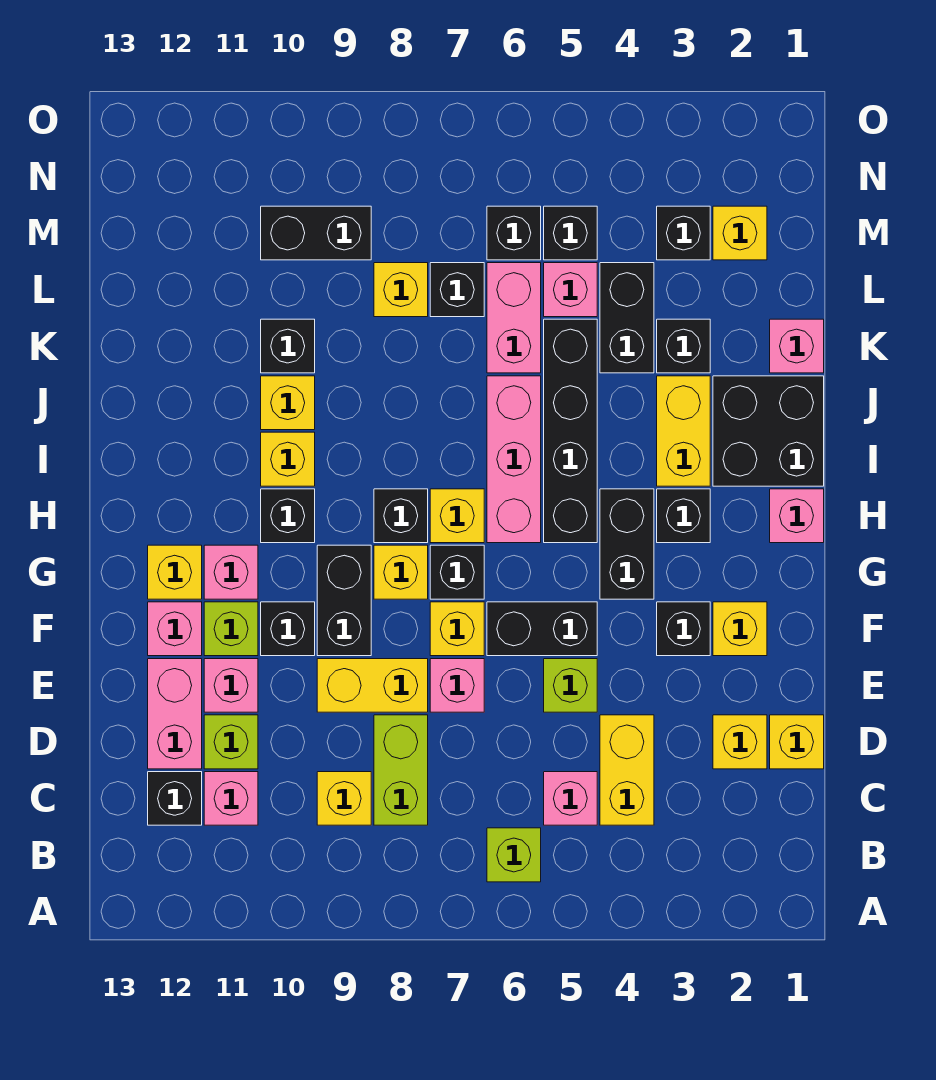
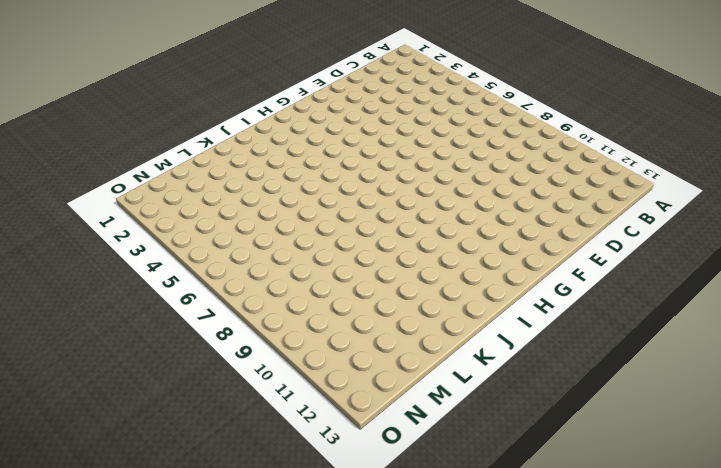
none -> lime 1x1 brick [487,828,541,882]
none -> yellow 1x2 brick [600,715,654,825]
none -> pink 1x1 brick [544,772,597,825]
none -> lime 1x2 brick [374,715,428,825]

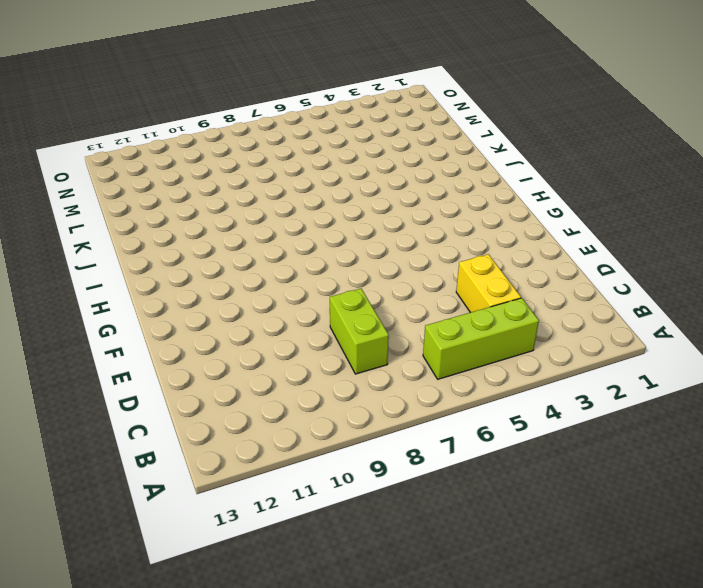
lime 1x3 brick [423,298,539,379] -> lime 1x1 brick [487,828,541,882]
none -> pink 1x1 brick [544,772,597,825]
none -> yellow 1x1 brick [317,772,371,825]
none -> pink 1x1 brick [204,772,258,825]
none -> black 1x1 brick [148,772,202,825]

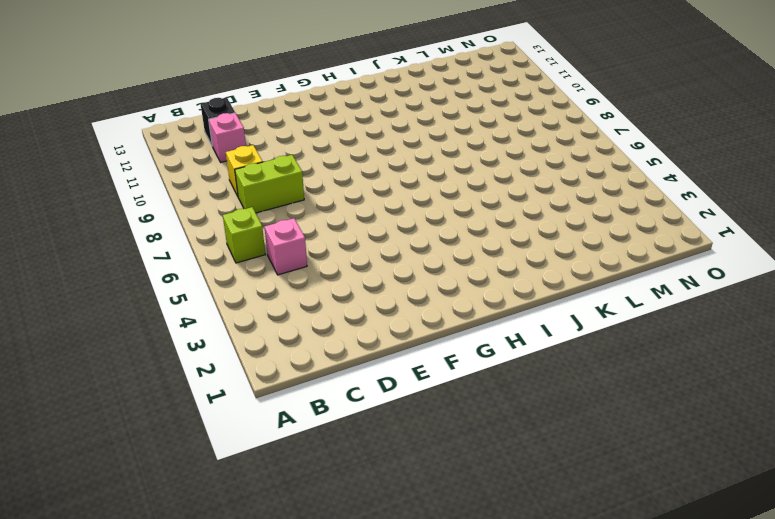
none -> yellow 1x2 brick [600,715,654,825]
none -> yellow 1x1 brick [770,715,824,769]
none -> yellow 1x1 brick [713,715,767,769]
none -> lime 1x1 brick [204,715,258,769]

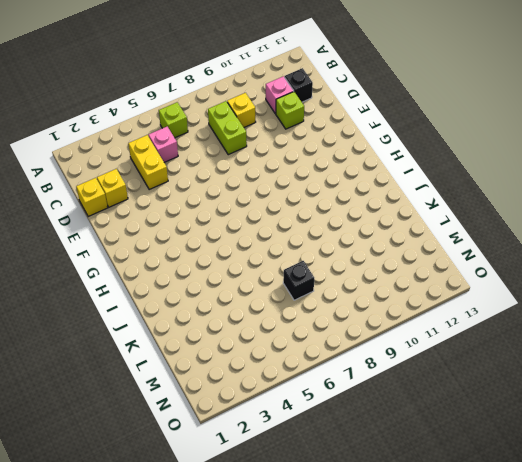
none -> pink 1x2 brick [148,659,202,769]
none -> lime 1x1 brick [544,659,597,712]
none -> pink 1x1 brick [430,659,484,712]
none -> yellow 1x2 brick [317,659,428,712]

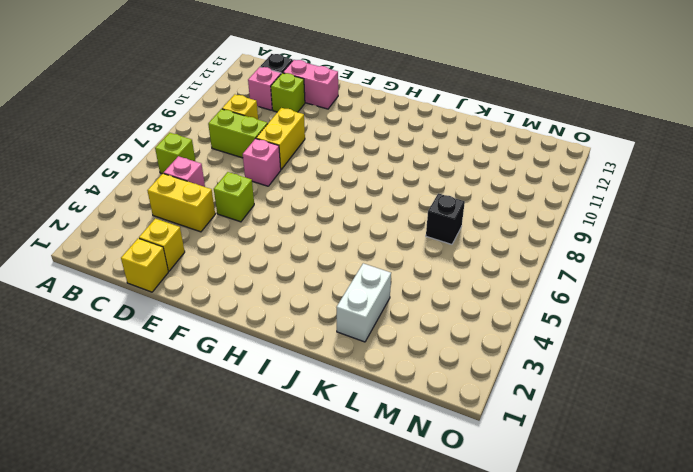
white 1x2 brick [337,263,391,342] -> black 1x1 brick [657,319,710,373]
none -> pink 1x1 brick [204,659,258,712]
none -> yellow 1x1 brick [713,602,767,656]
none -> black 1x1 brick [657,602,710,656]
none -> black 1x2 brick [487,602,597,656]

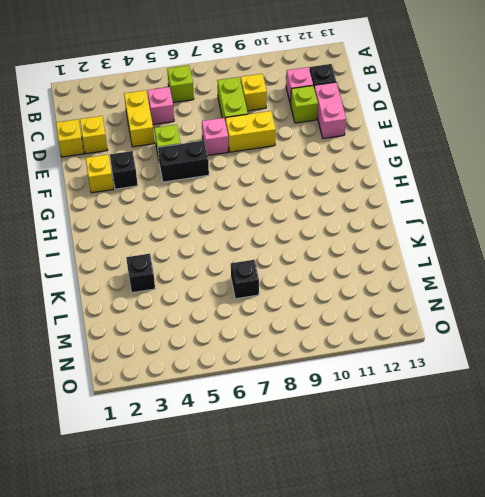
none -> pink 1x1 brick [204,659,258,712]
none -> yellow 1x1 brick [430,602,484,656]
none -> black 1x2 brick [317,545,371,656]
none -> black 1x1 brick [261,602,315,656]

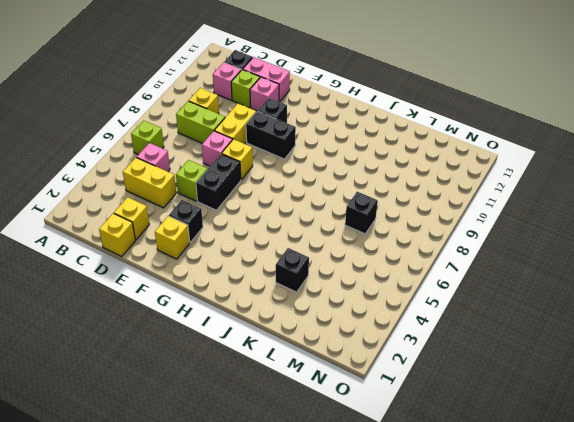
none -> lime 1x1 brick [204,602,258,656]
none -> pink 1x1 brick [148,602,202,656]
none -> black 1x2 brick [600,489,654,599]
none -> black 1x1 brick [430,545,484,599]

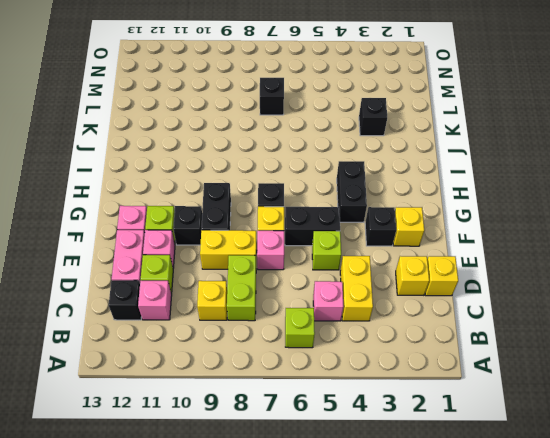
none -> yellow 1x1 brick [374,545,428,599]
none -> pink 1x1 brick [204,545,258,599]
none -> yellow 1x1 brick [148,545,202,599]
none -> pink 1x1 brick [770,489,824,543]

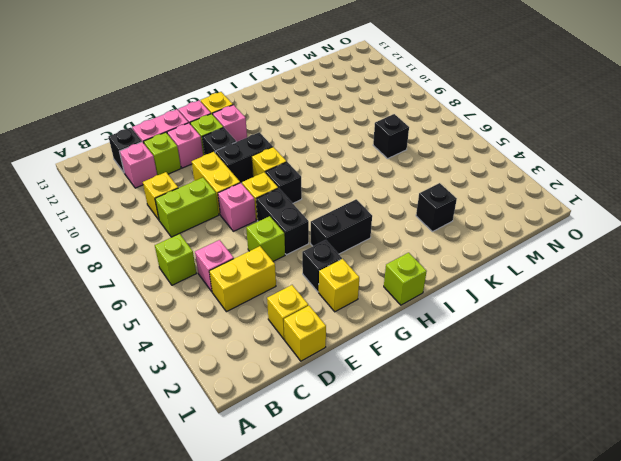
lime 1x1 brick [384,253,427,305] -> pink 1x1 brick [770,489,824,543]
none -> black 1x1 brick [657,489,710,543]
none -> black 1x4 brick [544,319,597,543]
none -> pink 1x3 brick [487,376,541,543]
none -> yellow 1x1 brick [430,489,484,543]

